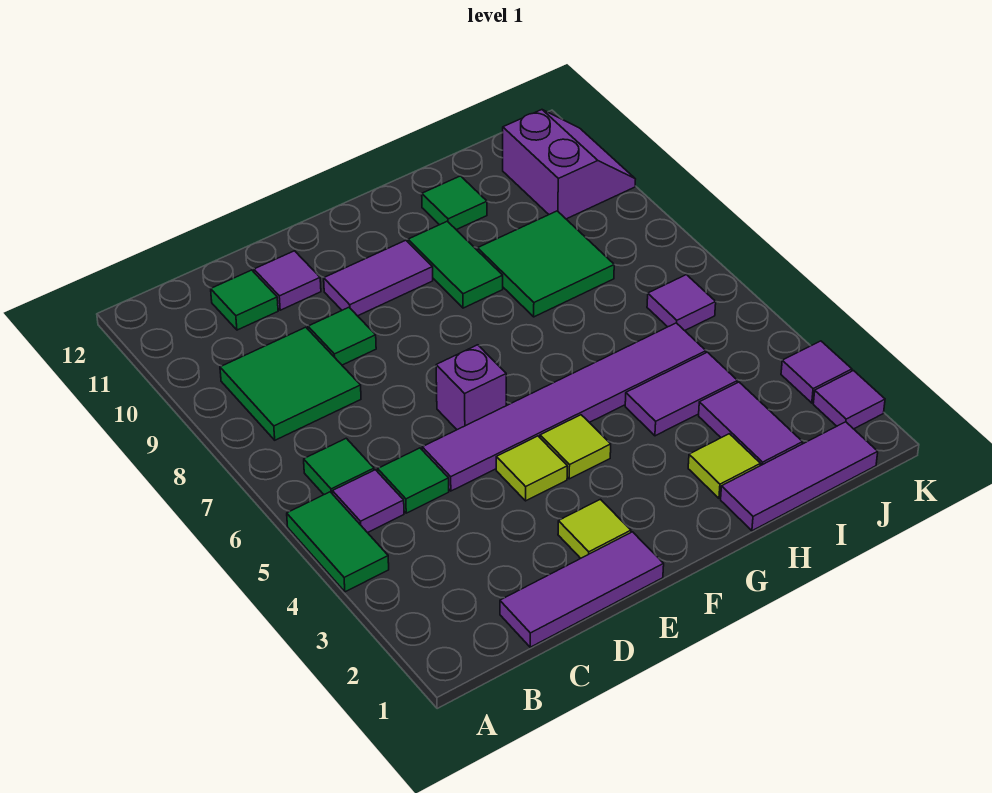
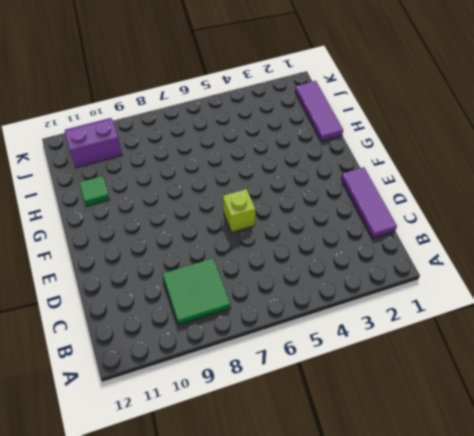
lime 1x1 brick [223,189,255,233] -> purple 1x1 brick [436,345,506,430]
none -> green 1x2 tile [287,492,389,592]
none -> purple 1x1 tile [332,470,404,533]
none -> green 1x1 tile [304,438,374,494]

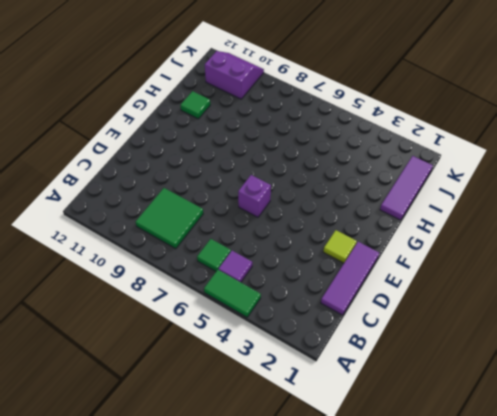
none -> green 1x1 tile [378,448,449,513]
none -> green 1x1 tile [211,270,278,330]
none -> purple 1x6 tile [422,323,706,491]

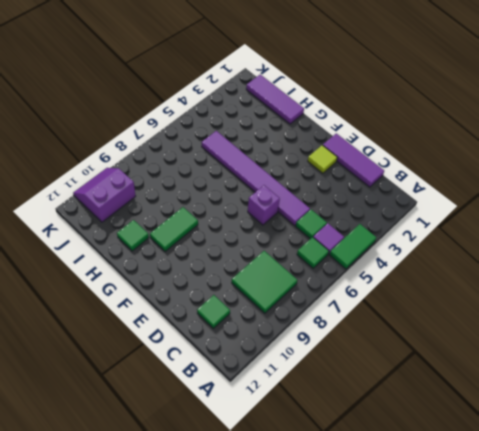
none -> green 1x1 tile [308,307,376,365]
none -> purple 1x1 tile [254,251,321,310]
none -> lime 1x1 tile [496,436,567,501]

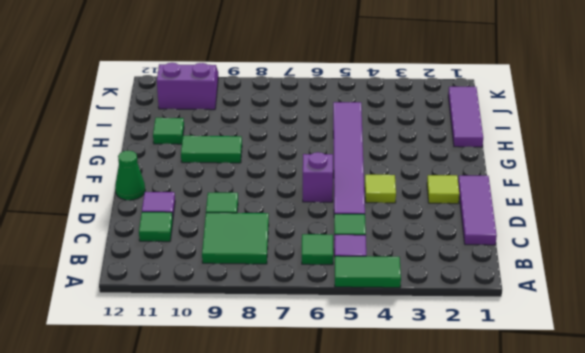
green 1x1 cone [115,151,145,200] -> none
none -> purple 1x2 tile [324,240,433,316]
none -> lime 1x1 tile [540,415,611,479]
none -> lime 1x1 tile [688,434,760,498]

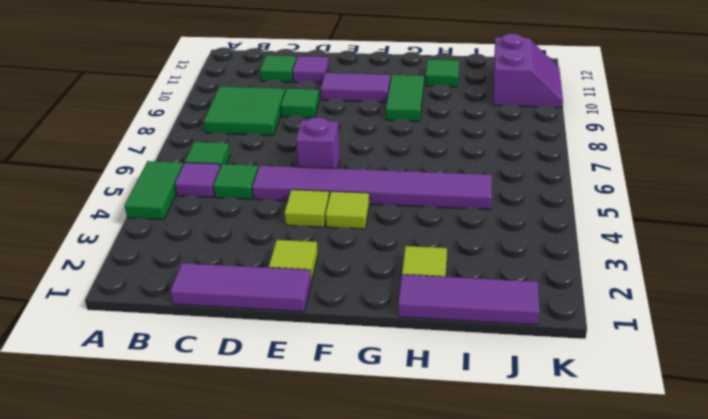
none -> purple 1x2 tile [625,352,738,436]
none -> green 2x2 tile [478,211,614,317]
none -> purple 1x2 tile [699,382,803,466]

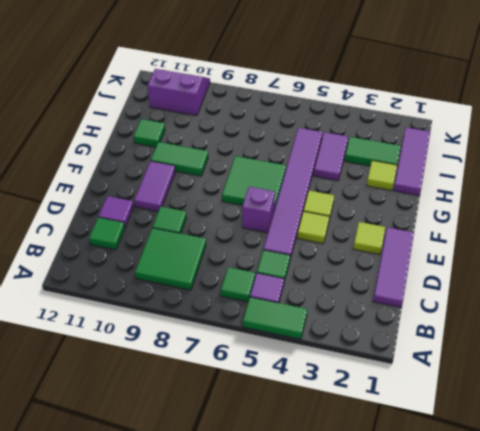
green 2x2 tile [222,156,286,210] -> green 2x2 tile moved to [478,211,614,317]
green 1x2 tile [345,137,401,166] -> purple 1x2 tile [699,382,803,466]
none -> purple 1x1 tile [647,275,716,331]
none -> purple 1x1 tile [813,371,885,429]
none -> purple 1x1 tile [781,341,852,403]

